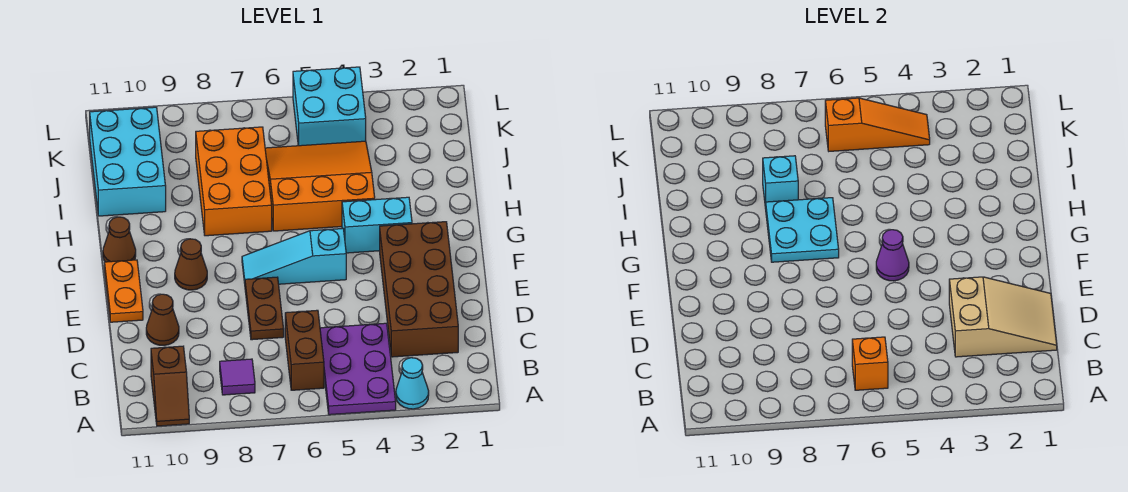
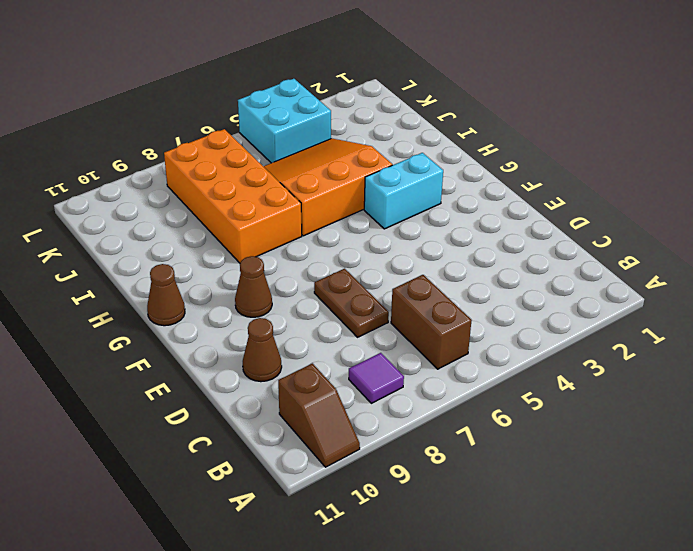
orange 2x4 brick [164,129,302,263] -> orange 2x3 brick [196,127,272,236]
none -> cyan 1x1 cone [396,358,429,409]
none -> purple 2x3 plate [320,323,396,415]
none -> brown 2x4 brick [380,222,458,357]

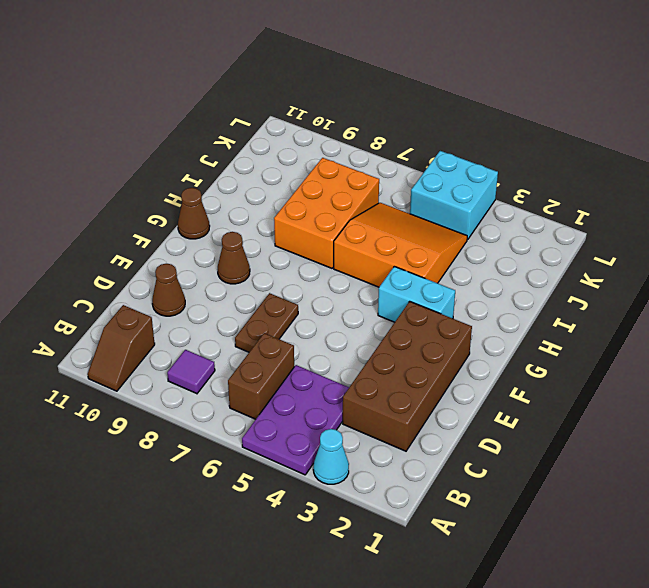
none -> orange 1x2 plate [105,260,143,322]
none -> cyan 1x3 slope [242,228,346,284]
none -> cyan 2x3 brick [90,107,166,216]

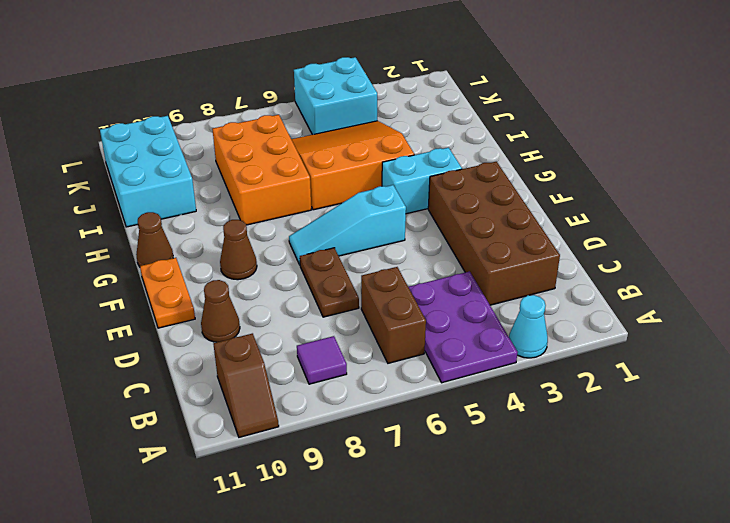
none -> orange 1x1 brick [852,337,888,390]
none -> tan 2x3 slope [949,277,1057,357]
none -> purple 1x1 cone [876,230,909,281]

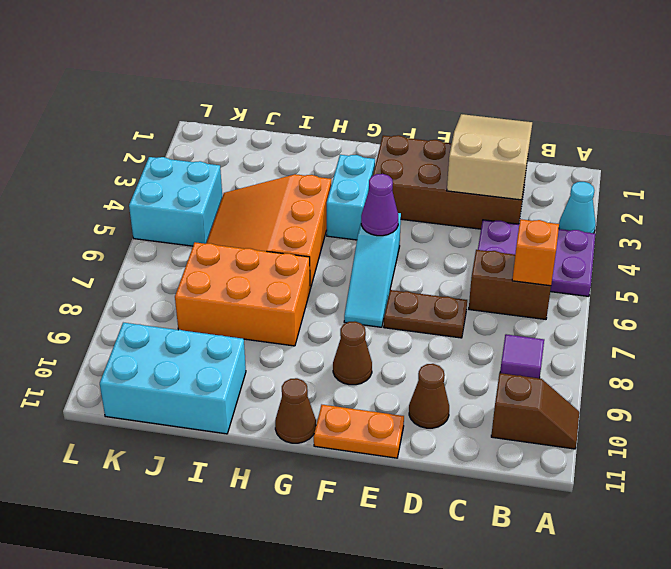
none -> cyan 2x2 plate [766,198,839,262]
none -> cyan 1x1 brick [763,156,798,209]
none -> orange 1x3 slope [825,98,930,151]

